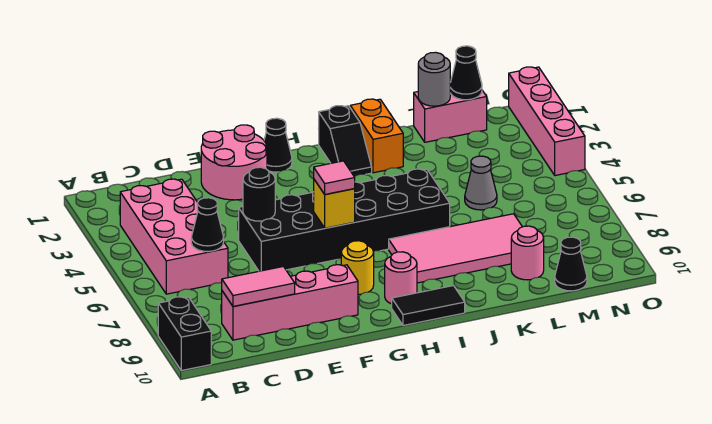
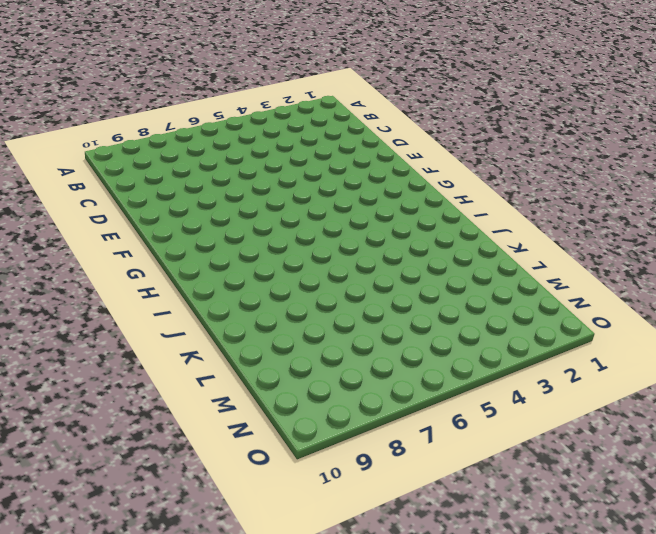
none -> black 1x2 brick [158,297,211,371]
none -> pink 2x4 brick [120,179,228,294]
none -> pink 1x4 brick [222,265,358,340]

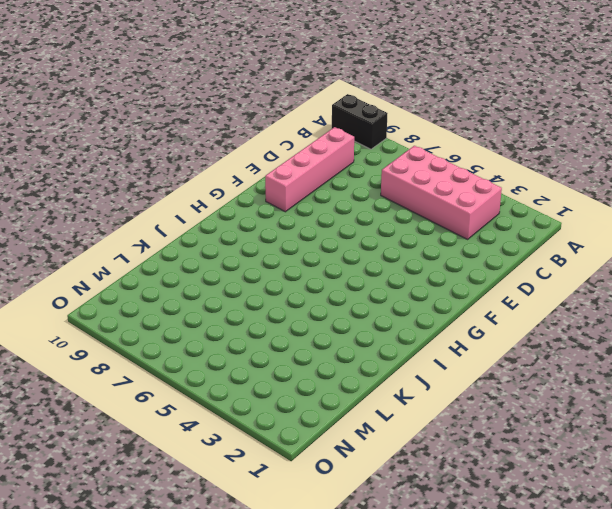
none -> pink 2x2 round brick [201,125,267,200]
none -> black 2x6 brick [239,169,450,271]
none -> black 1x1 cone [264,118,292,172]

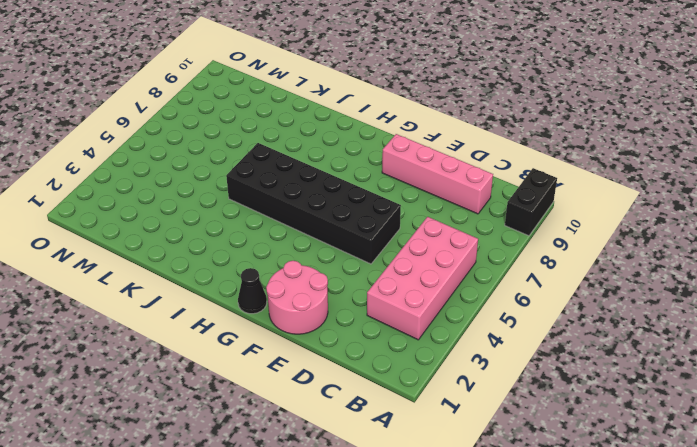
none -> yellow 1x1 round brick [341,241,374,294]
none -> pink 1x1 round brick [385,252,417,304]
none -> black 1x2 tile [392,286,465,325]

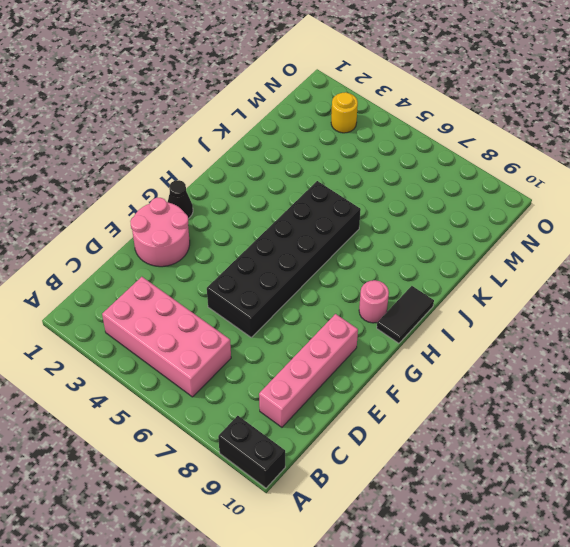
yellow 1x1 round brick [331,92,358,133] -> yellow 1x1 round brick moved to [341,241,374,294]
none -> black 1x2 slope [319,106,372,177]
none -> pink 2x4 tile [389,214,522,283]
none -> orange 1x2 brick [350,99,403,173]

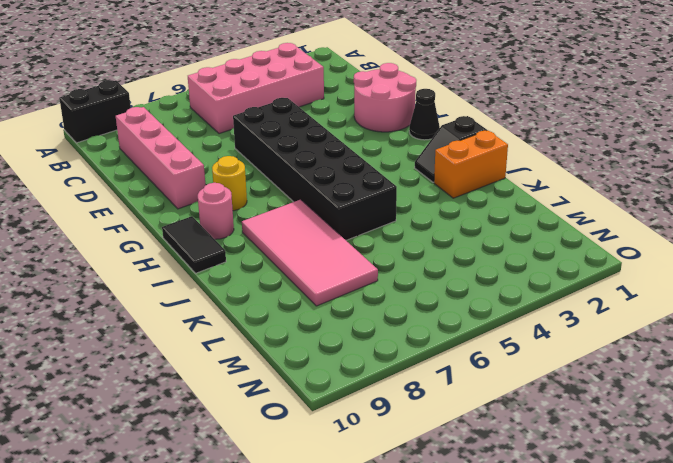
none -> pink 1x2 brick [414,90,487,142]
none -> grey 1x1 cone [465,156,497,210]
none -> pink 1x1 round brick [511,226,544,280]

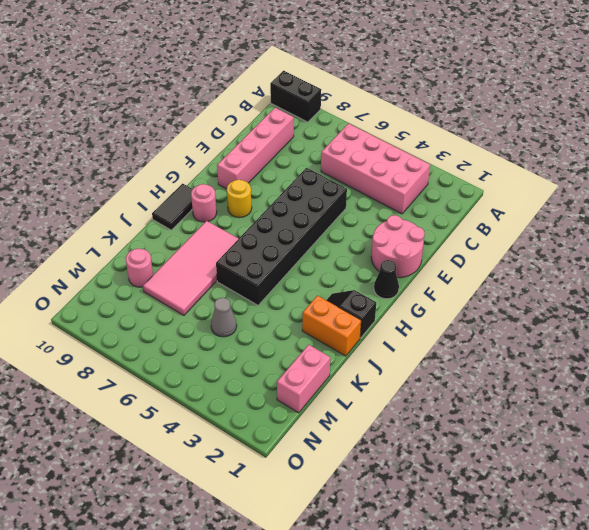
none -> black 1x1 cone [555,237,587,291]
none -> pink 1x4 brick [509,67,585,176]
none -> black 1x1 cone [191,198,224,252]

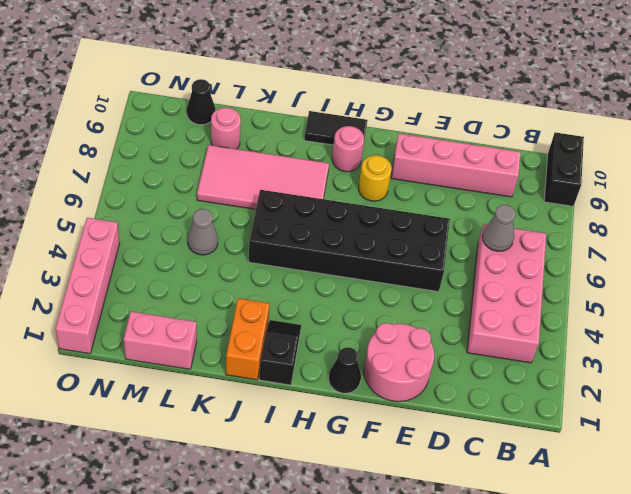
grey 1x1 cone [482,205,515,251] -> black 1x1 cone [191,198,224,252]
none -> pink 1x2 tile [222,266,295,306]
none -> black 1x1 round brick [243,167,275,221]
none -> yellow 1x1 brick [314,180,355,228]

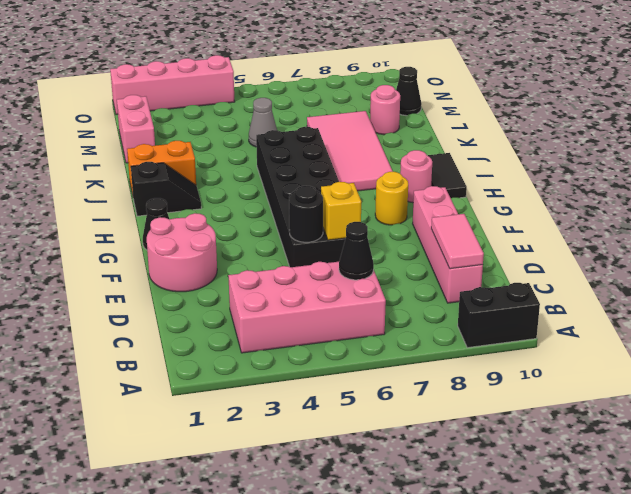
yellow 1x1 brick [321,182,361,240] -> yellow 1x1 brick moved to [314,180,355,228]
none -> grey 1x1 round brick [418,52,450,106]
none -> black 1x1 cone [450,46,482,100]
none -> pink 1x1 tile [314,161,355,194]

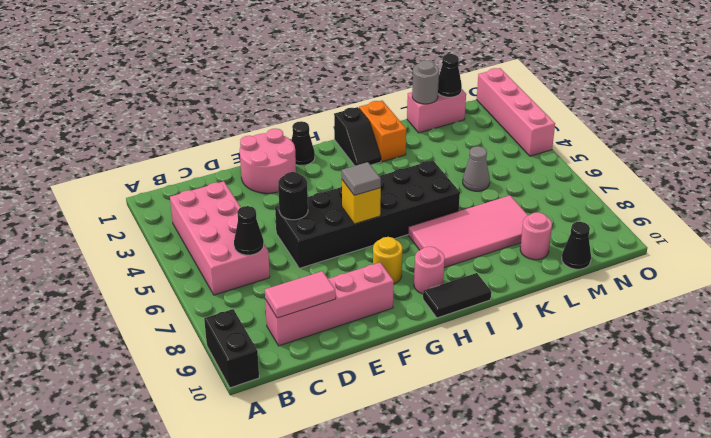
grey 1x1 tile [342,162,381,195] -> pink 1x1 tile [314,161,355,194]

